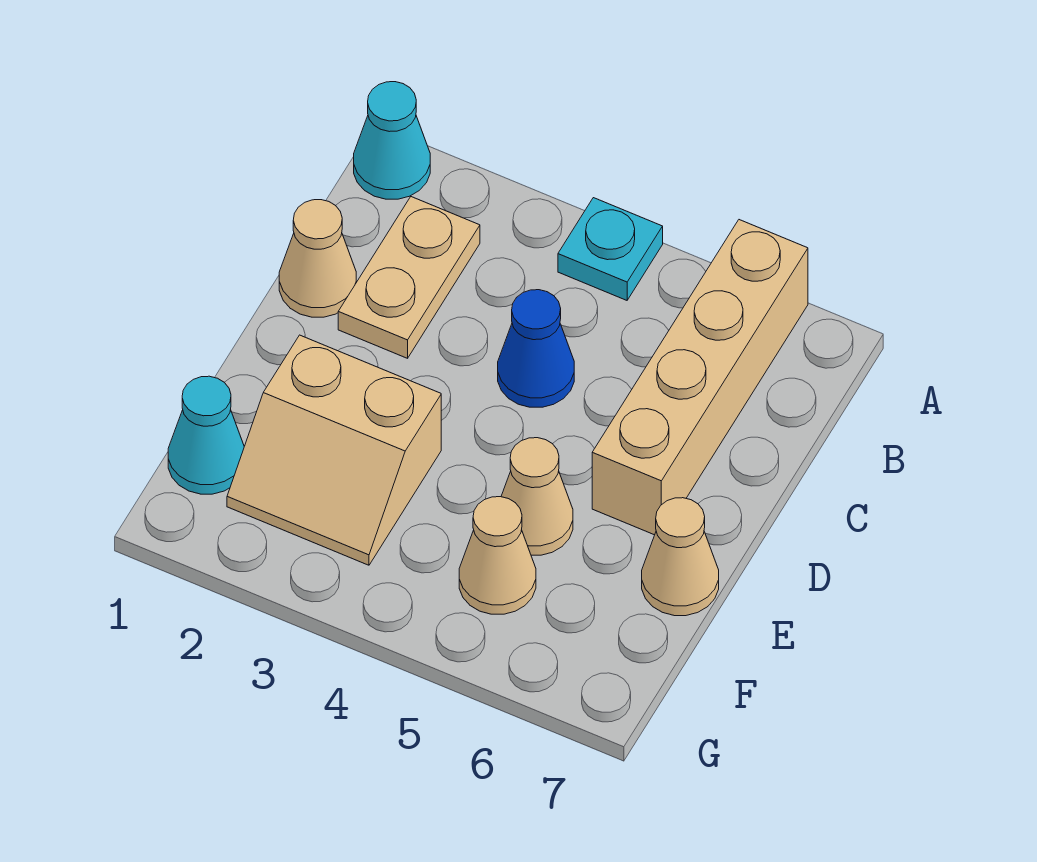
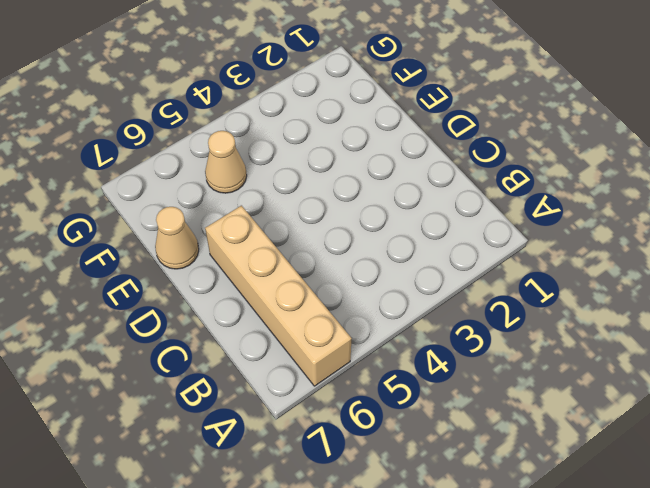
none -> cyan 1x1 cone [354,82,430,199]
none -> cyan 1x1 plate [558,198,663,300]

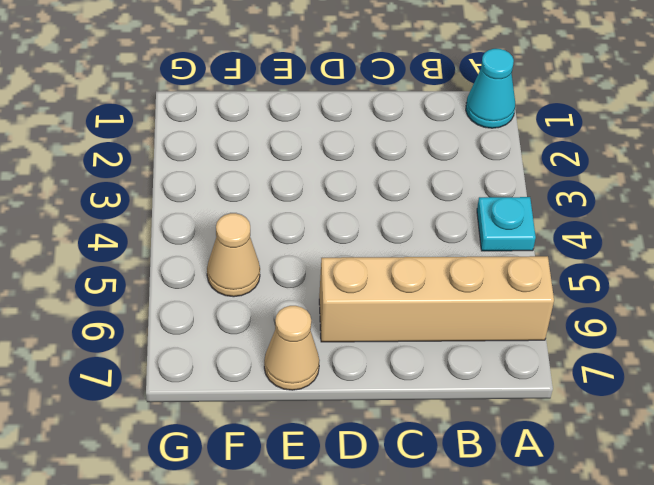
none -> tan 1x2 plate [338,197,480,358]
none -> tan 1x1 cone [279,200,356,317]

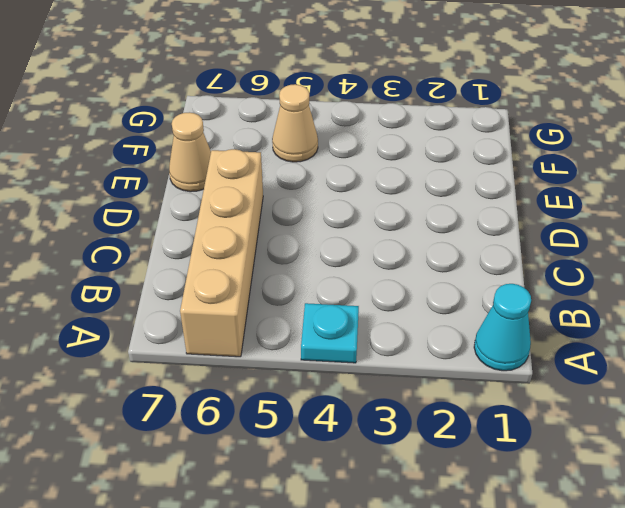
none -> tan 1x2 plate [338,197,480,358]
none -> tan 1x1 cone [279,200,356,317]

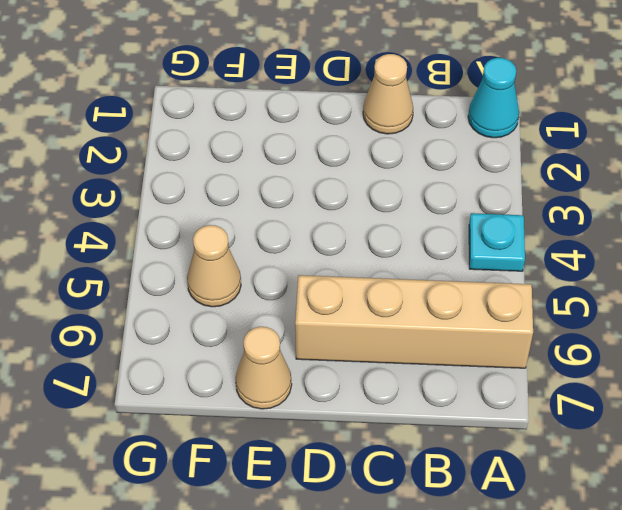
none -> tan 1x2 plate [338,197,480,358]
none -> blue 1x1 cone [498,290,574,407]

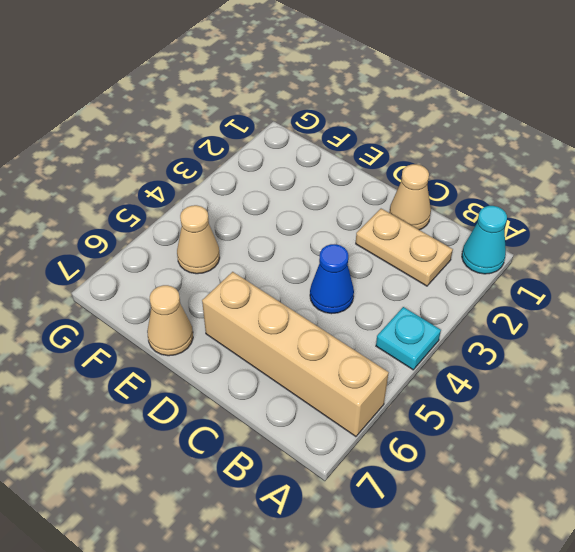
none -> tan 2x2 slope [227,335,441,565]
none -> tan 1x1 cone [501,438,573,555]

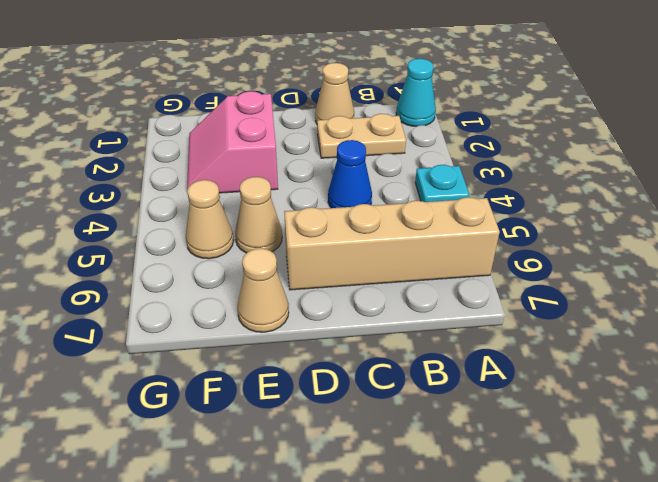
pink 2x2 slope [187,91,278,193] -> tan 2x2 slope [227,335,441,565]
none -> cyan 1x1 cone [168,376,244,494]

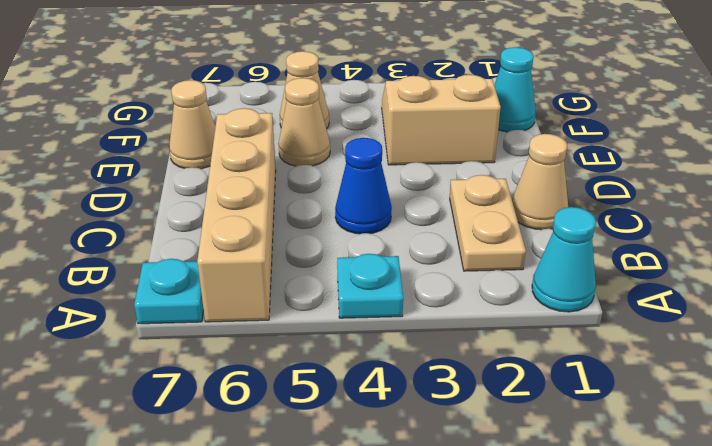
cyan 1x1 plate [134,259,204,324] -> none

